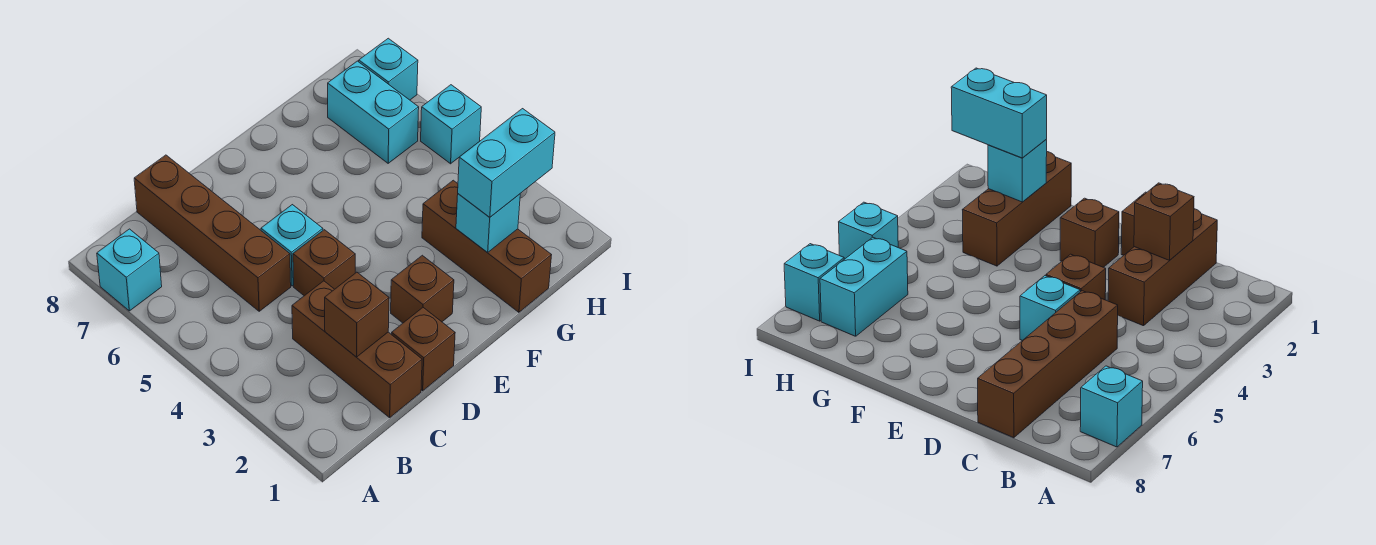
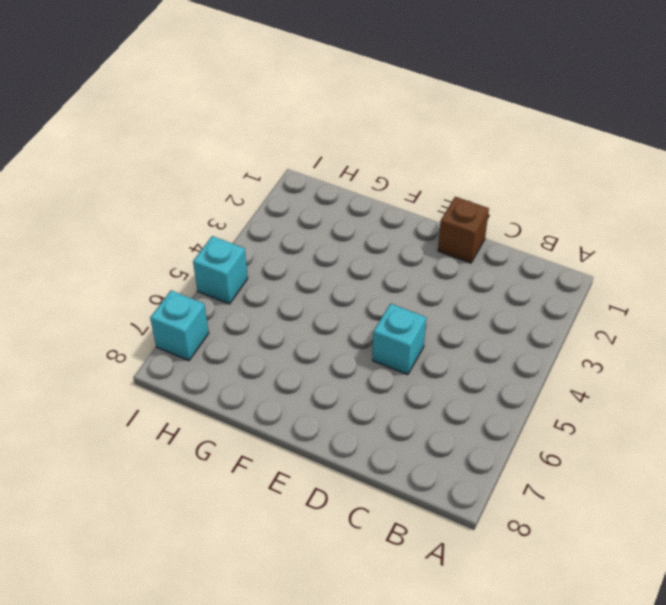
none -> cyan 1x1 brick [97,229,162,311]
none -> brown 1x3 brick [292,281,422,418]
none -> brown 1x4 brick [134,155,291,311]

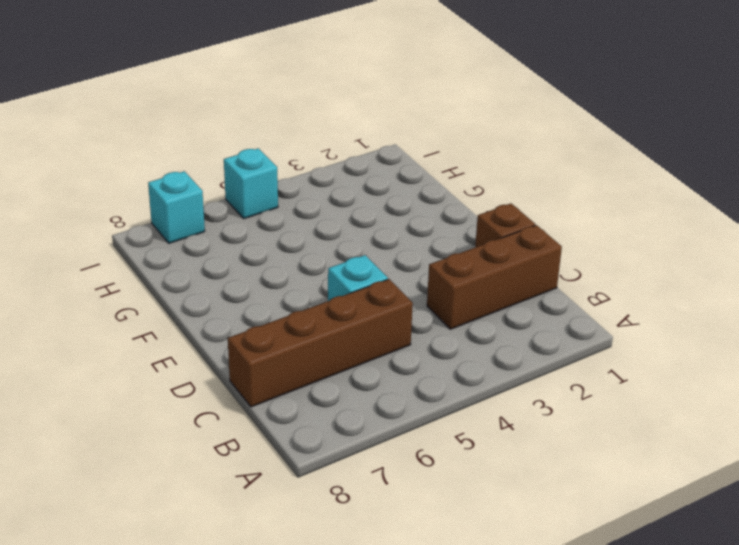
none -> cyan 1x1 brick [97,229,162,311]
none -> brown 1x1 brick [293,230,355,296]
none -> brown 1x1 brick [391,255,454,323]

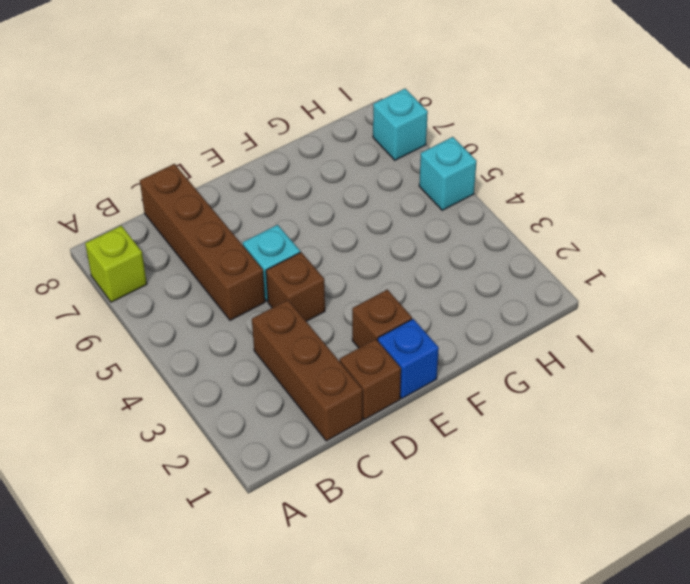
lime 1x1 brick [85,226,147,302] -> cyan 1x1 brick [97,229,162,311]
blue 1x1 brick [378,319,439,398] -> none
none -> brown 1x3 brick [422,180,551,312]
none -> cyan 1x2 brick [328,61,419,163]
none -> brown 1x1 brick [325,272,389,357]

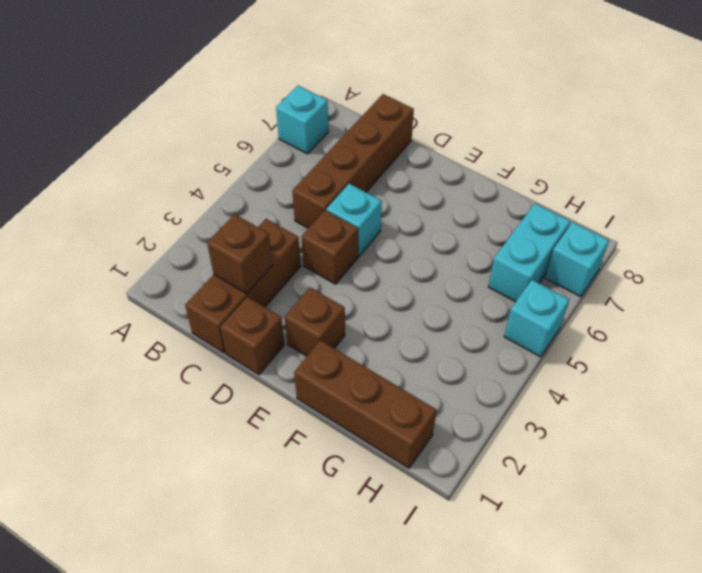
brown 1x3 brick [294,340,437,468] -> brown 1x3 brick turned to [422,180,551,312]
none -> cyan 1x1 brick [456,194,520,253]
none -> cyan 1x2 brick [458,109,555,217]

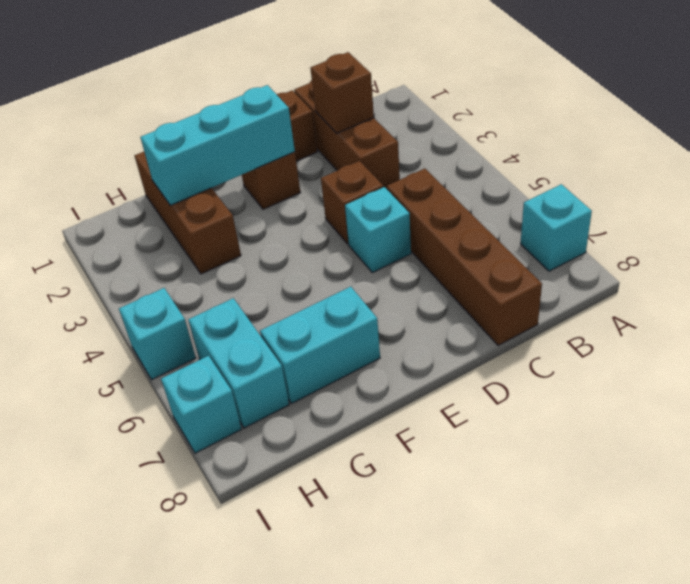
cyan 1x3 brick [141,85,295,206] -> cyan 1x1 brick [456,194,520,253]
cyan 1x2 brick [260,287,380,404] -> cyan 1x2 brick moved to [458,109,555,217]

